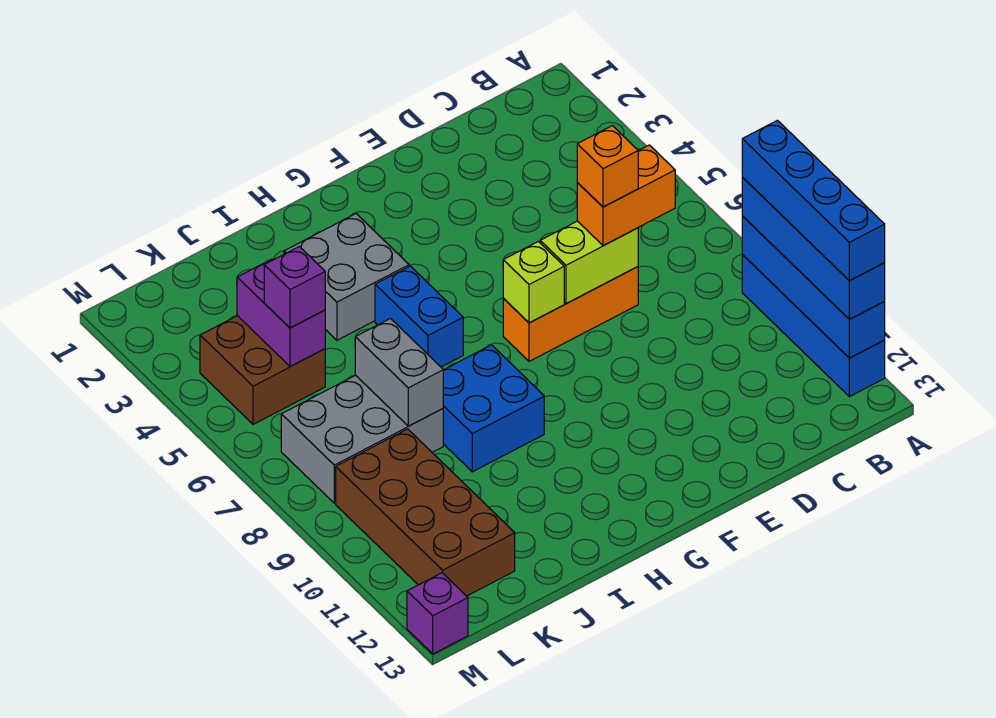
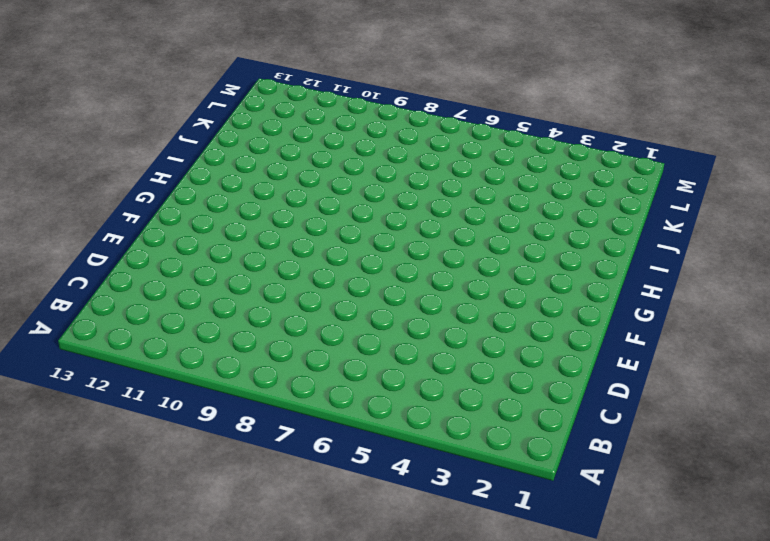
none -> blue 1x4 brick [742,255,885,397]
none -> orange 1x3 brick [503,266,638,361]
none -> grey 2x2 brick [284,214,409,340]

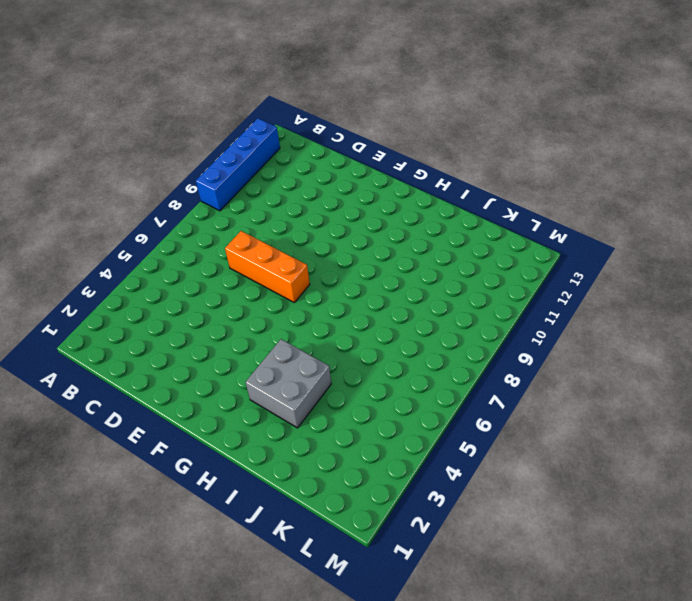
none -> blue 1x2 brick [375,266,463,367]
none -> blue 2x2 brick [443,345,544,472]
none -> grey 2x3 brick [281,375,443,503]

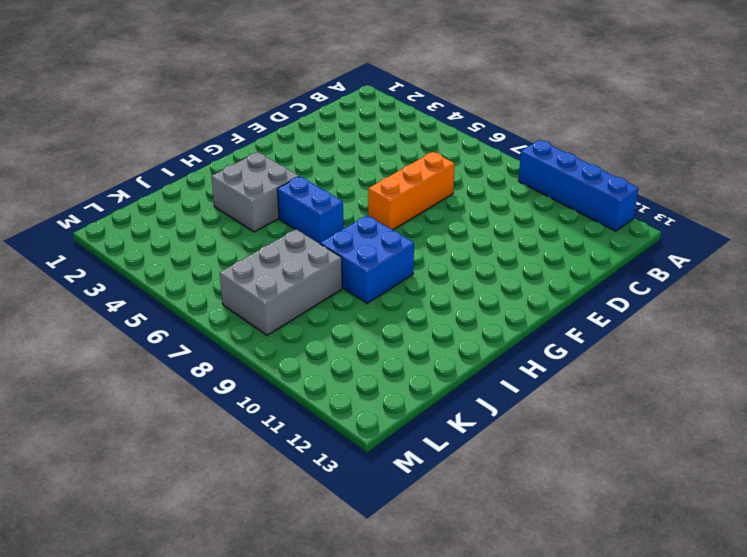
none -> brown 2x2 brick [200,316,325,424]
none -> brown 2x4 brick [336,429,515,596]
none -> purple 1x1 brick [407,573,468,654]

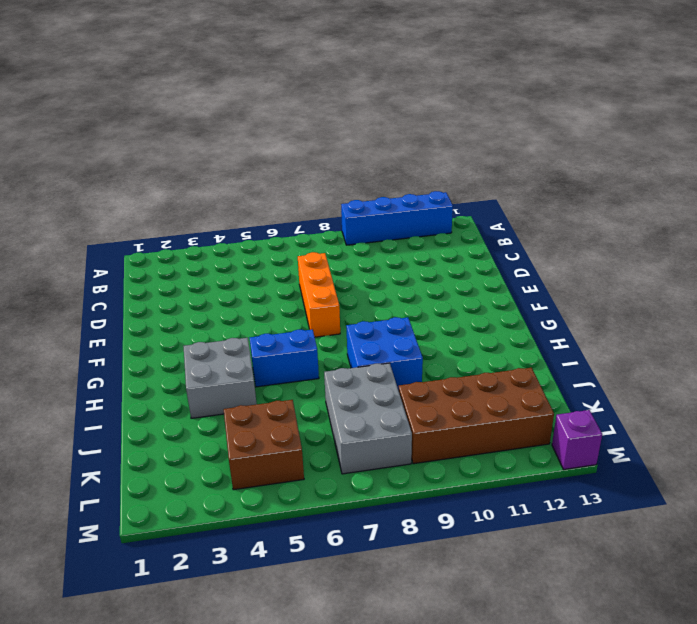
none -> blue 1x4 brick [742,216,885,358]
none -> lime 1x2 brick [540,221,638,303]
none -> lime 1x1 brick [503,241,564,323]

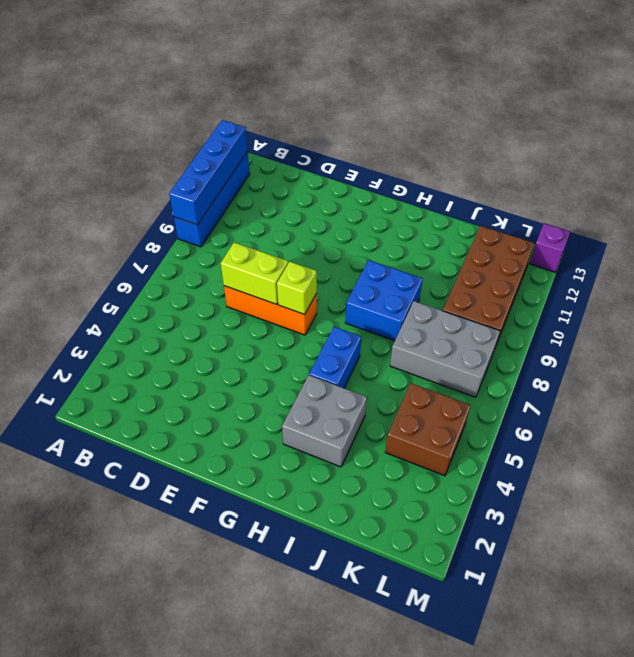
none -> grey 1x2 brick [355,319,443,426]
none -> purple 1x2 brick [237,259,325,367]
none -> blue 1x4 brick [742,178,885,319]

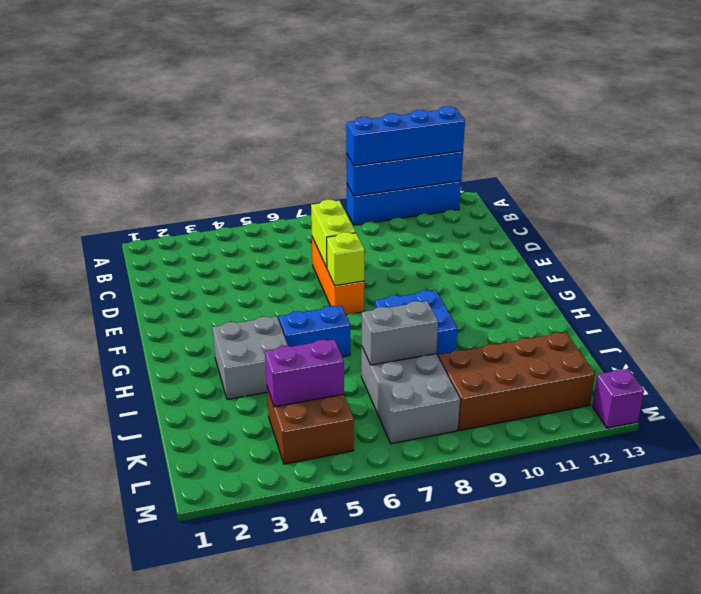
none -> orange 1x2 brick [577,145,675,246]
none -> purple 1x1 brick [264,247,325,328]
none -> blue 1x4 brick [742,120,885,281]

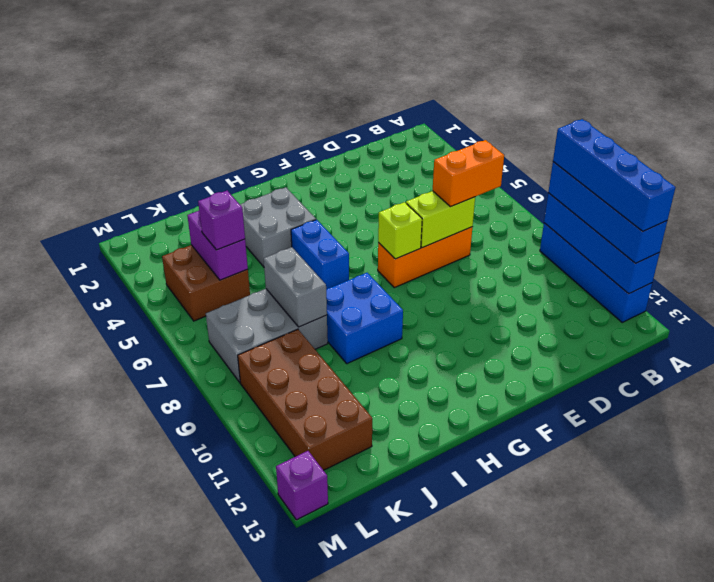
none -> orange 1x1 brick [577,126,638,207]

